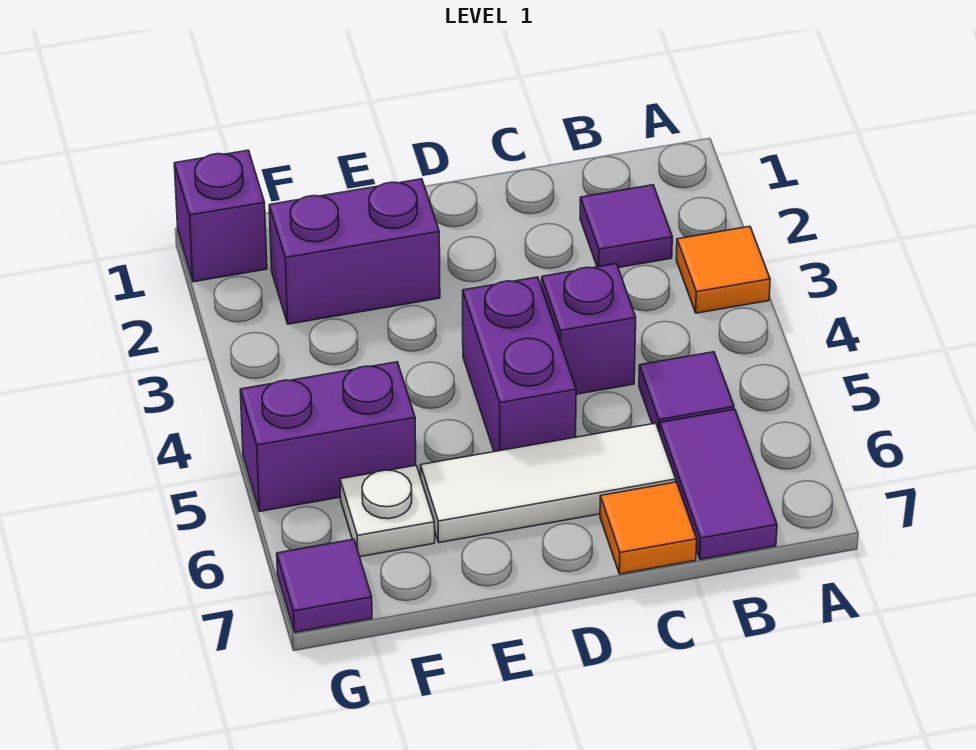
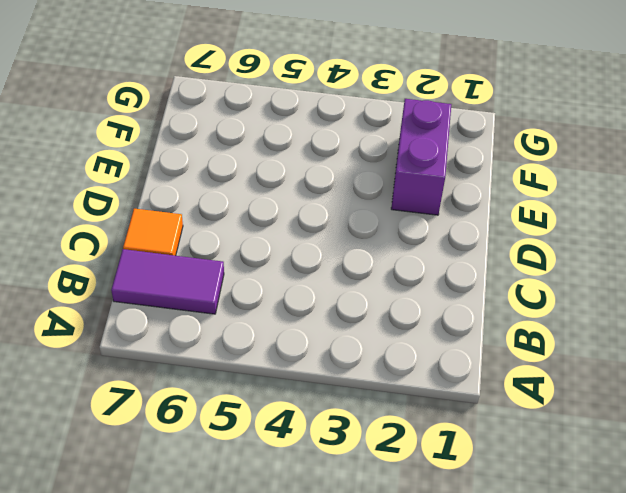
none -> orange 1x1 tile [676,226,770,313]
none -> purple 1x1 tile [580,185,672,268]
none -> purple 1x1 tile [639,352,734,433]

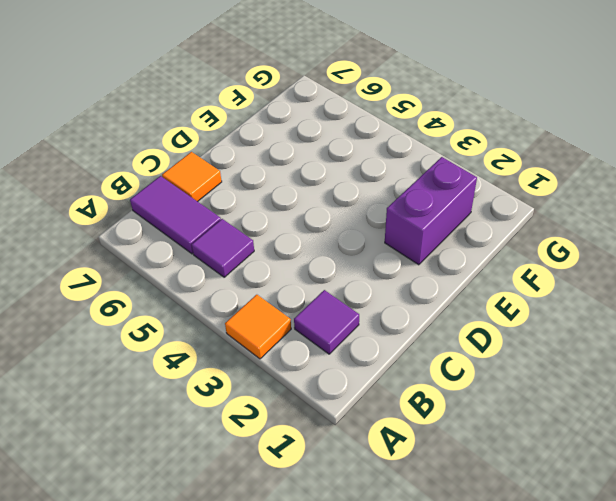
none -> purple 1x1 brick [542,264,636,394]
none -> white 1x3 tile [421,423,676,543]
none -> purple 1x2 brick [463,277,576,452]

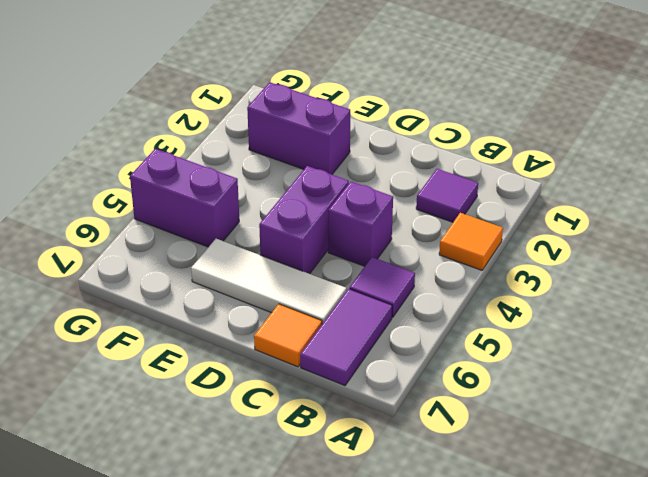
none -> white 1x1 plate [340,465,435,557]
none -> purple 1x1 brick [174,150,267,282]
none -> purple 1x1 tile [277,539,372,632]

